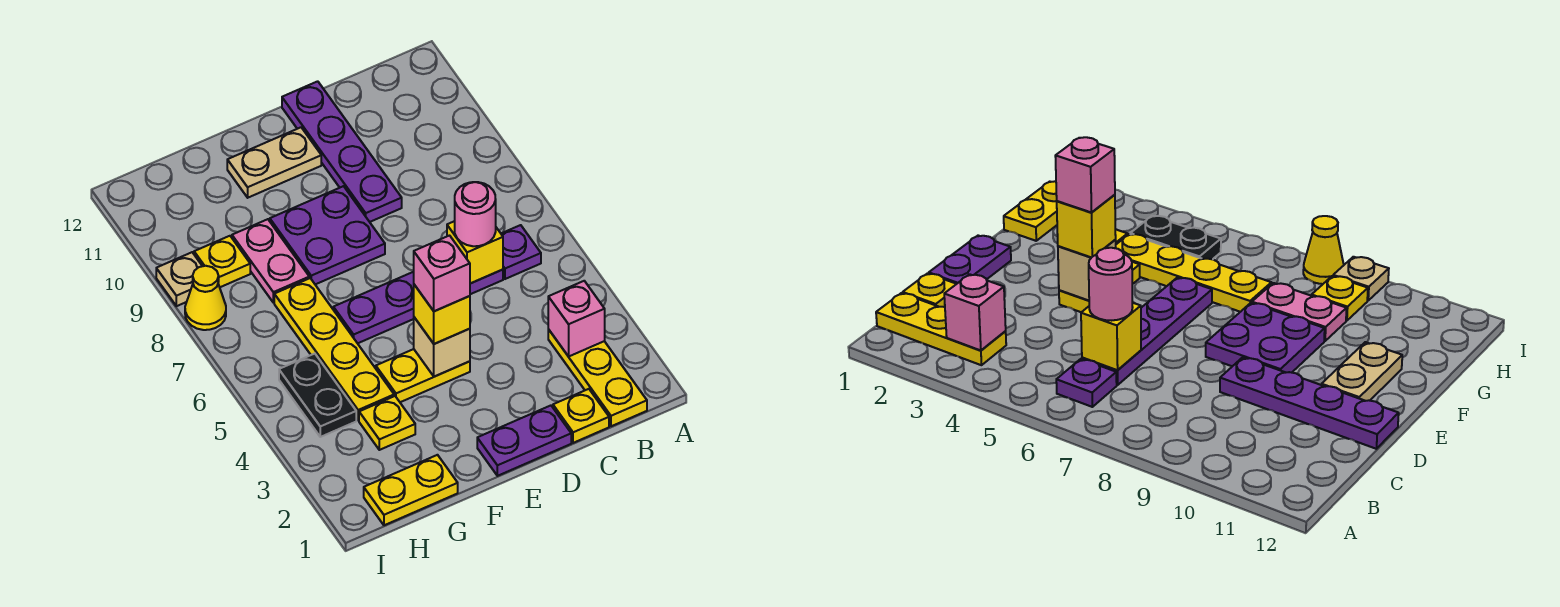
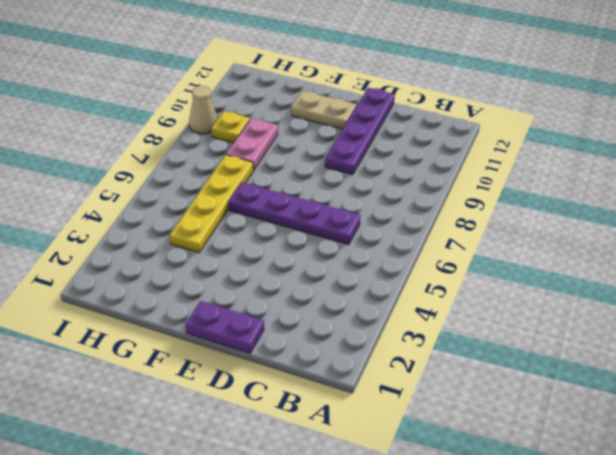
tan 1x1 cone [189,86,218,134] -> tan 1x1 plate [156,252,202,306]
none -> yellow 1x3 plate [548,329,647,426]
none -> purple 1x1 plate [501,225,541,279]
none -> yellow 1x1 plate [553,389,609,443]

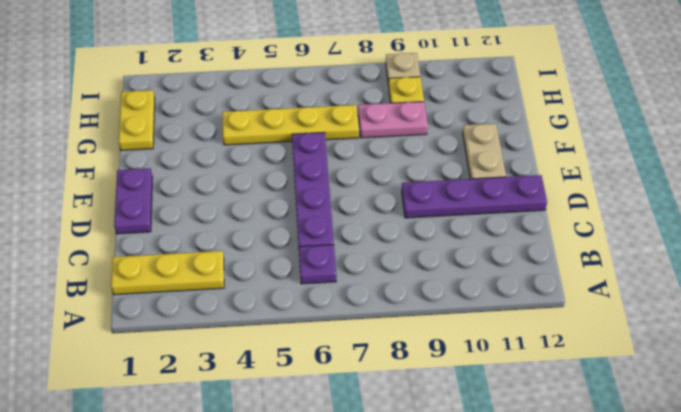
none -> yellow 1x1 plate [553,389,609,443]
none -> yellow 1x2 plate [376,349,470,402]
none -> purple 2x2 plate [270,186,385,284]

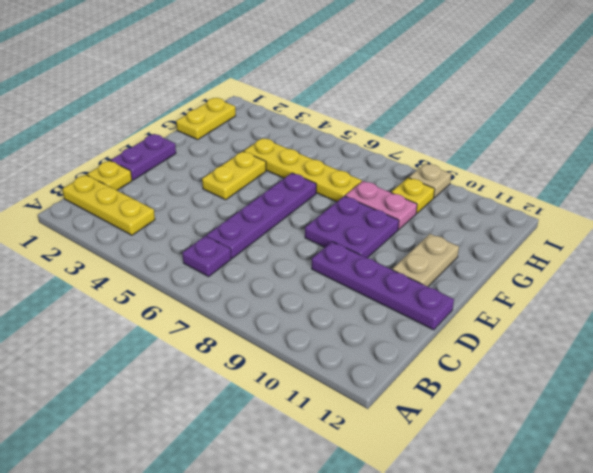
none -> yellow 1x1 plate [359,396,415,450]
none -> black 1x2 plate [279,354,356,437]
none -> yellow 1x1 cone [185,266,226,330]

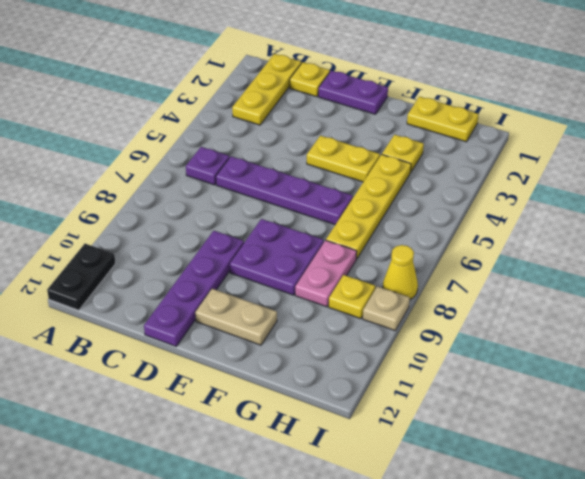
black 1x2 plate [47,244,115,310] -> black 1x2 plate moved to [279,354,356,437]
none -> pink 1x1 brick [548,281,605,357]
none -> yellow 1x1 brick [447,221,503,284]
none -> tan 1x1 brick [414,317,470,377]

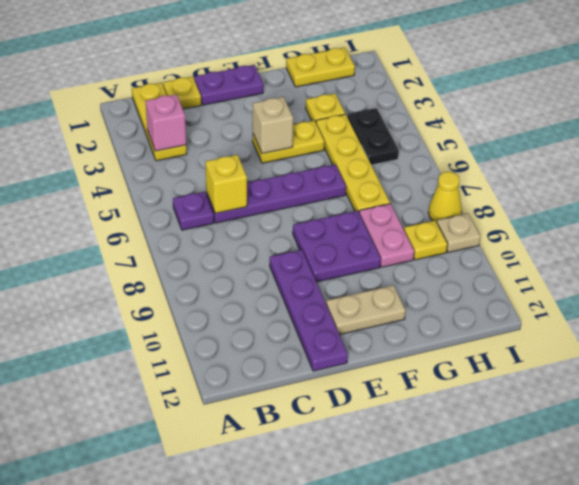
none -> pink 1x1 round brick [455,182,496,246]
none -> yellow 1x1 brick [414,285,470,344]
none -> pink 1x1 brick [414,236,470,311]

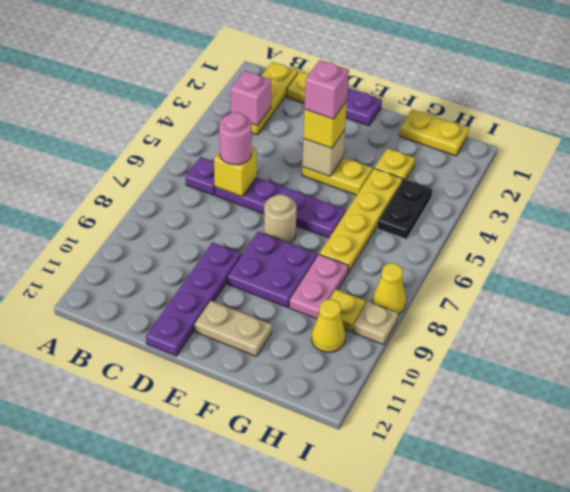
tan 1x1 round brick [264,194,297,243] -> none
yellow 1x1 cone [312,299,345,352] -> none

